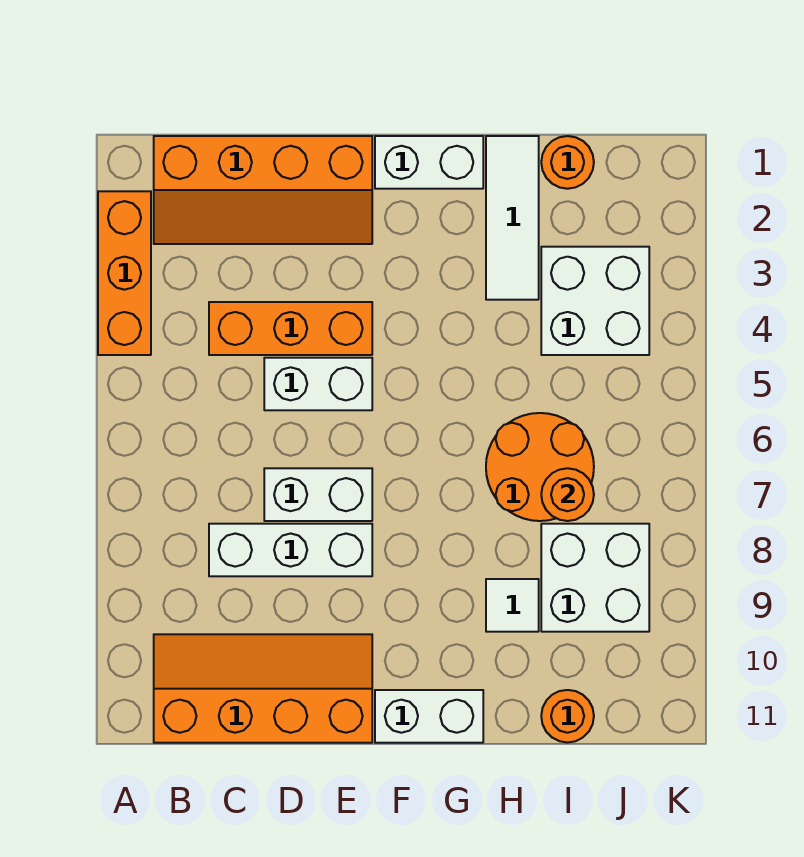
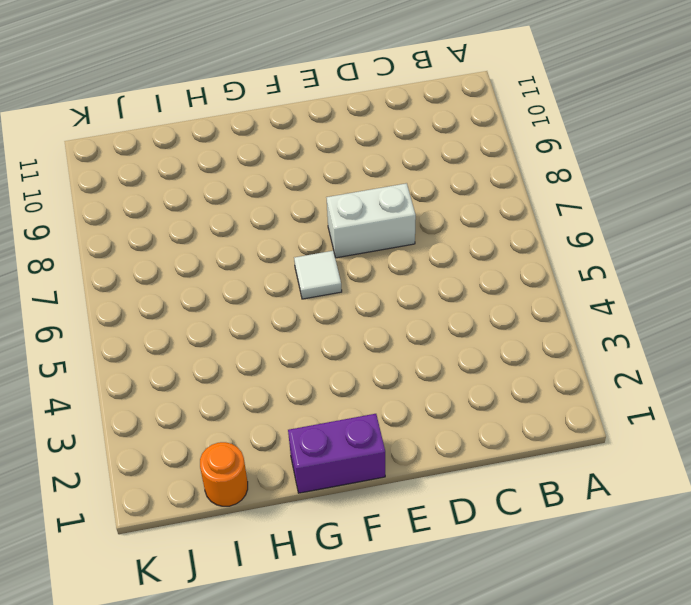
purple 1x2 brick [288,414,385,493] -> white 1x2 brick [375,136,483,189]
white 1x1 tile [294,251,342,299] -> white 1x1 tile moved to [486,579,539,632]
none -> orange 1x3 brick [98,191,151,355]
none -> orange 2x4 slope [154,136,372,244]
none -> orange 2x4 slope [154,634,372,743]

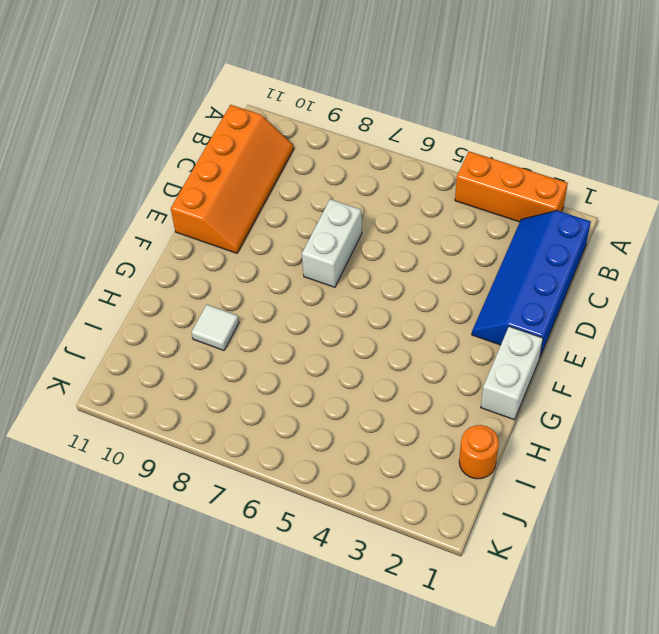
blue 2x4 slope [472,211,591,357] -> orange 2x4 slope [154,136,372,244]
none -> orange 1x3 brick [209,302,372,355]
none -> white 1x3 brick [209,524,372,576]
none -> white 1x2 brick [264,358,372,410]

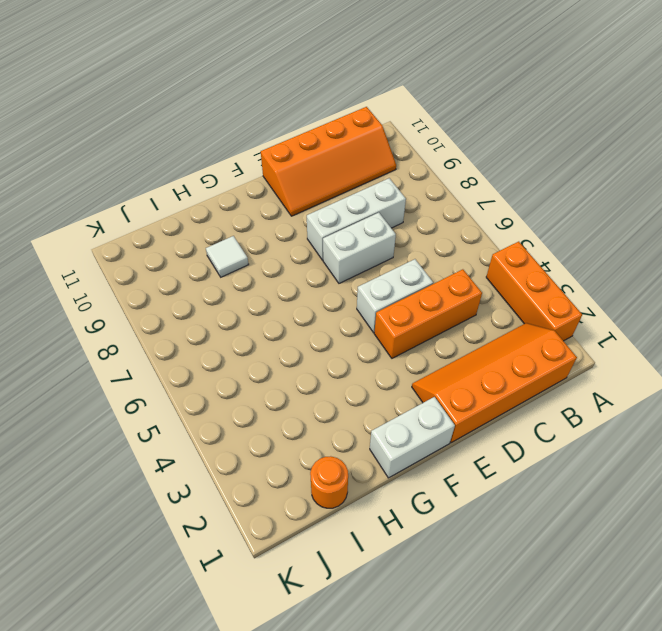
none -> white 1x2 brick [375,690,483,743]
none -> white 1x3 tile [486,136,539,300]
none -> orange 2x2 round brick [486,413,594,521]

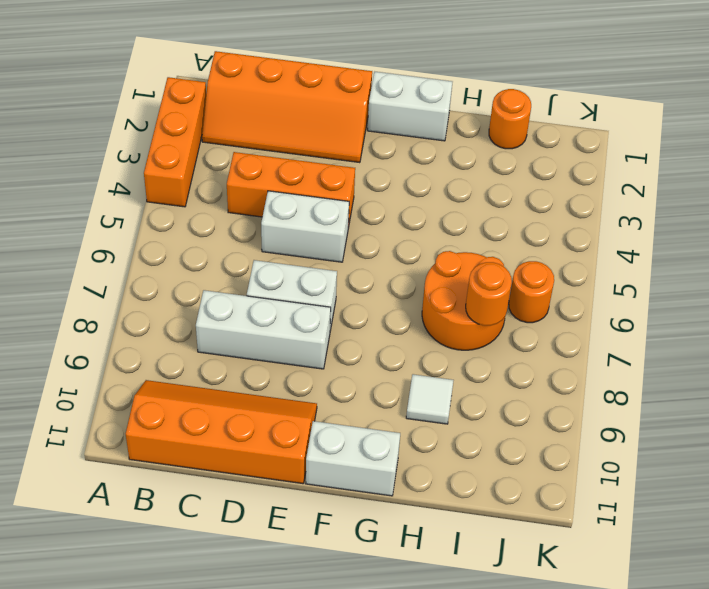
orange 1x1 round brick [509,261,554,323] -> orange 1x1 round brick moved to [541,690,594,743]
none -> white 1x3 tile [486,136,539,300]
none -> white 2x2 brick [541,247,649,355]
none -> white 2x2 brick [541,524,649,632]

